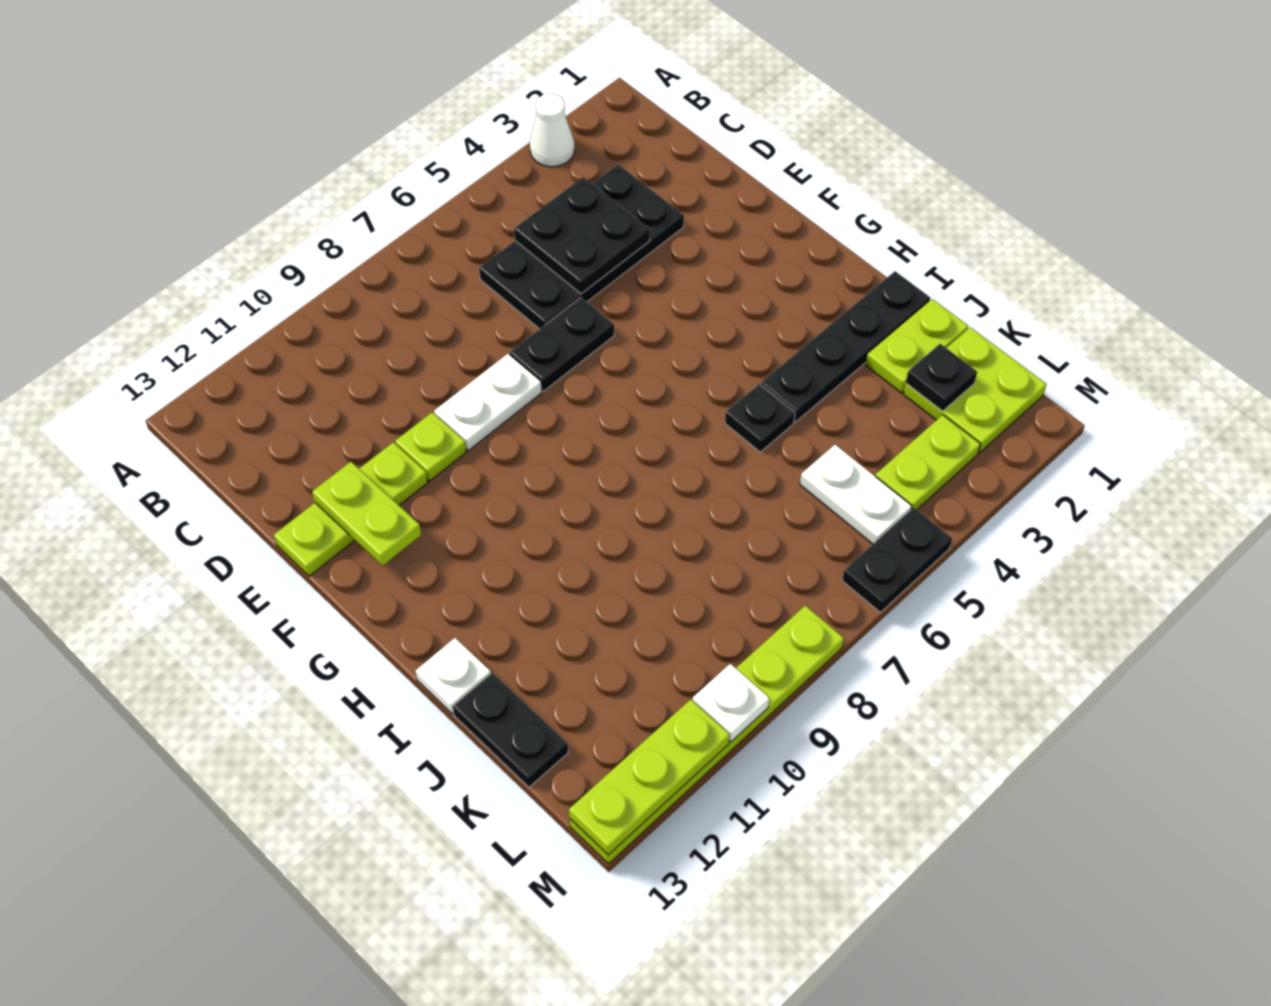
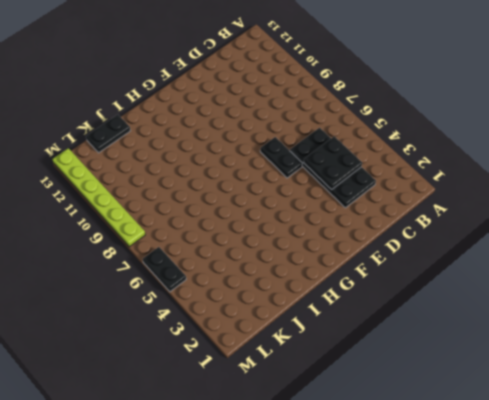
none -> white 1x1 cone [530,94,574,167]
none -> white 1x2 plate [434,354,542,450]
none -> lime 1x1 plate [395,412,466,481]

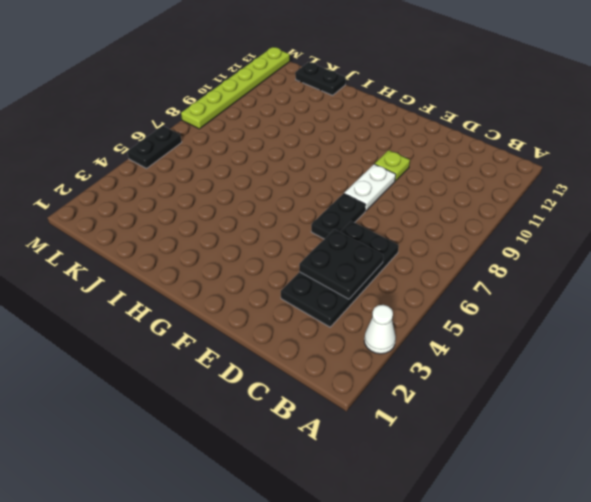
none -> lime 1x3 plate [274,443,428,576]
none -> black 1x4 plate [761,271,930,422]
none -> black 1x1 plate [725,384,795,452]

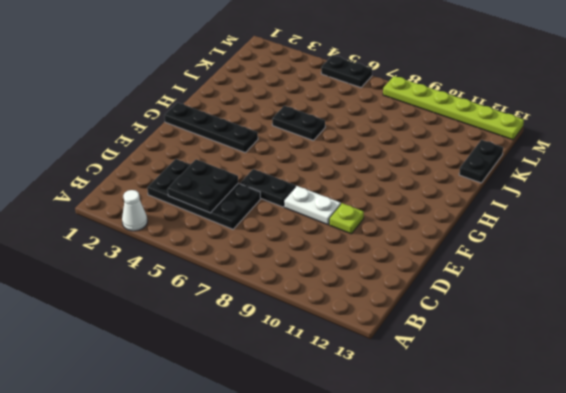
black 1x4 plate [164,102,258,152] -> black 1x4 plate moved to [761,271,930,422]
black 1x2 plate [272,106,325,140] -> black 1x1 plate [725,384,795,452]
none -> lime 1x3 plate [274,443,428,576]
none -> white 1x1 plate [416,638,491,714]
none -> lime 1x2 plate [866,299,968,393]

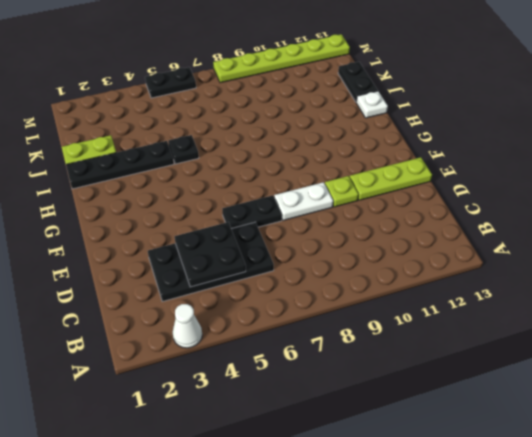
none -> lime 2x2 plate [904,327,1047,453]
none -> white 1x2 plate [800,445,912,544]
none -> lime 1x2 plate [875,415,980,509]

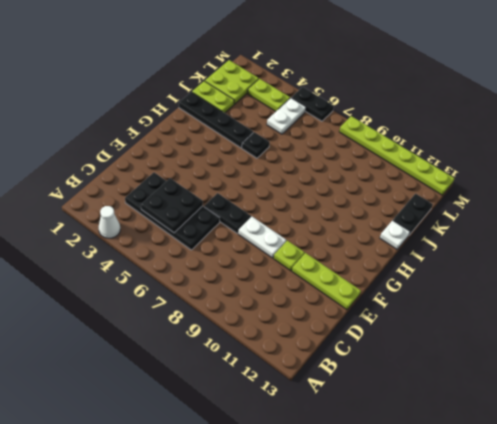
none -> lime 1x2 plate [312,462,421,566]
none -> black 1x1 plate [906,344,977,411]
none -> white 1x1 plate [693,664,769,742]

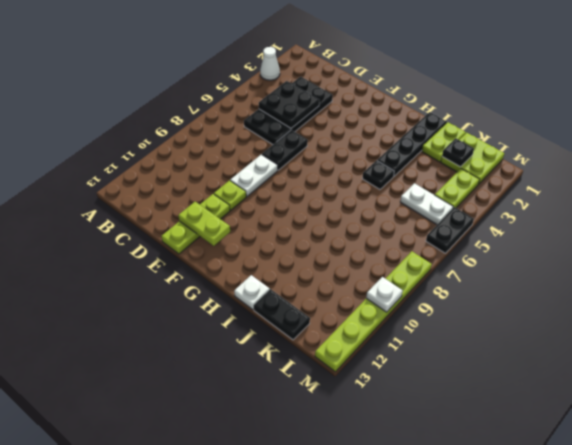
none -> lime 1x3 plate [569,699,730,855]

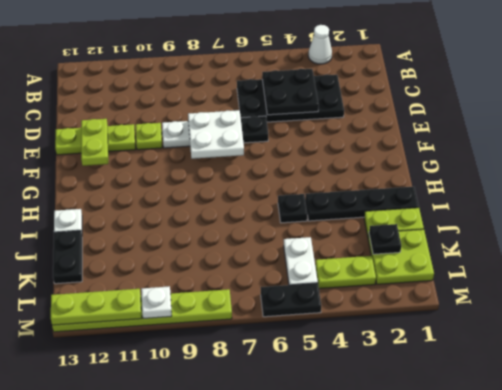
white 2x2 plate [188,110,244,159] -> none

